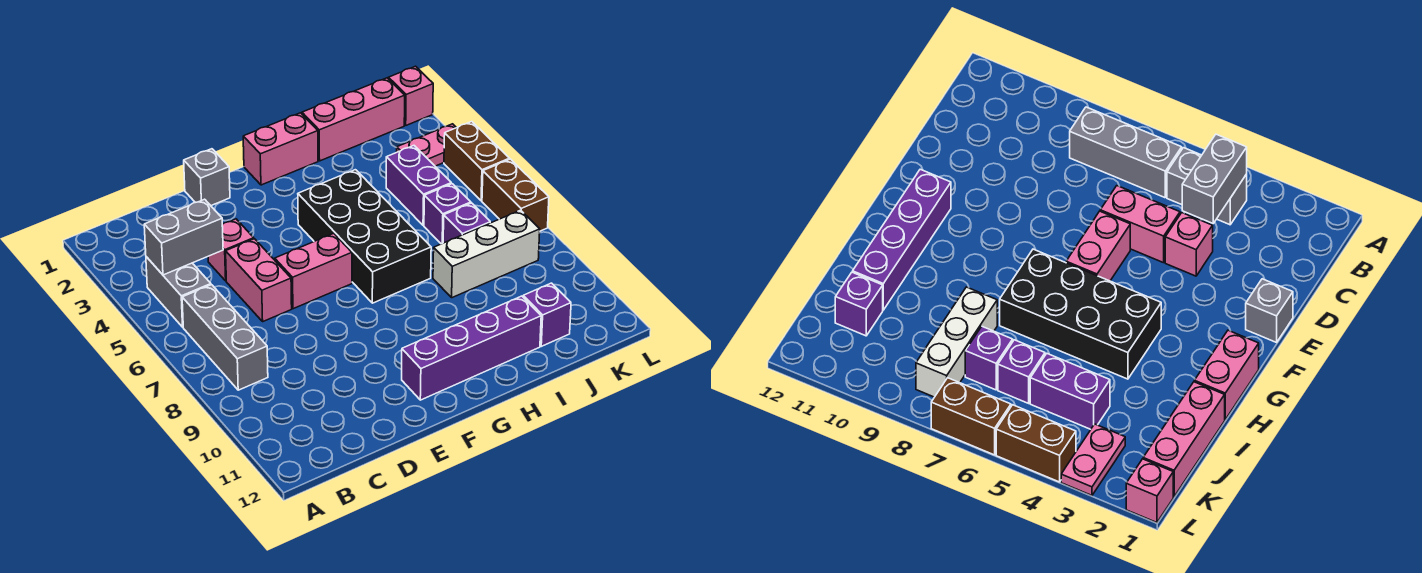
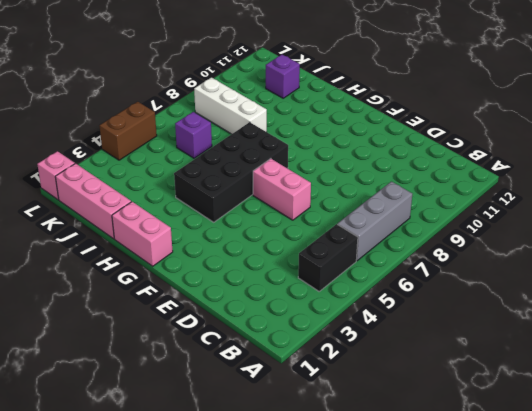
black 1x2 brick [298,224,358,291] -> grey 1x2 brick [146,257,211,327]
none -> pink 1x1 brick [208,219,254,281]
none -> pink 1x2 brick [226,239,292,321]
none -> grey 1x1 brick [184,149,230,206]

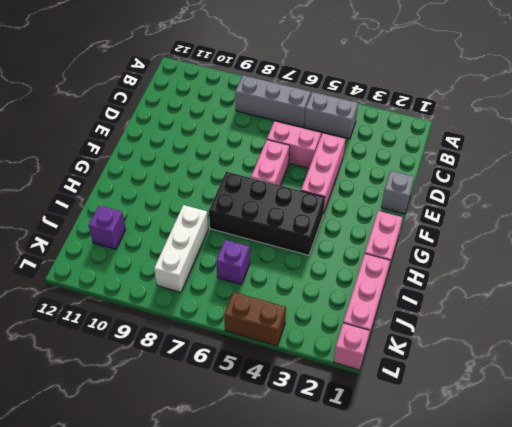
pink 1x3 brick [301,133,345,214] -> pink 1x1 brick [208,219,254,281]
none -> purple 1x4 brick [402,296,541,400]
none -> purple 1x2 brick [386,146,451,225]
none -> purple 1x1 brick [443,203,490,243]

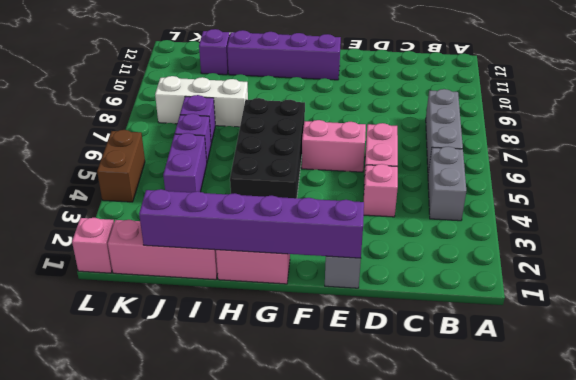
purple 1x6 brick [139,189,364,258] -> none
none -> pink 1x2 plate [397,124,456,166]
none -> brown 1x2 brick [482,159,549,231]
none -> grey 1x2 brick [144,199,223,275]

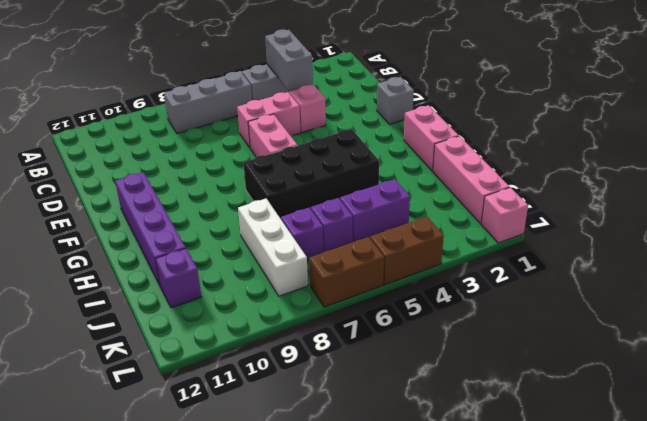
none -> pink 1x2 plate [397,124,456,166]

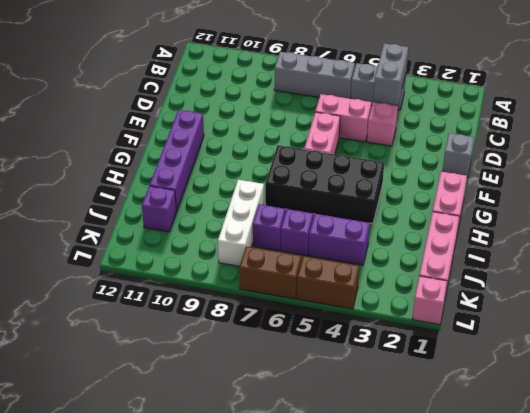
none -> pink 1x2 plate [397,124,456,166]

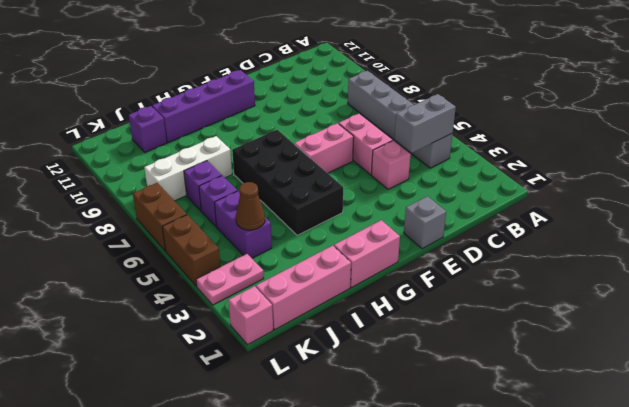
brown 1x1 cone [236,182,265,230] -> none

